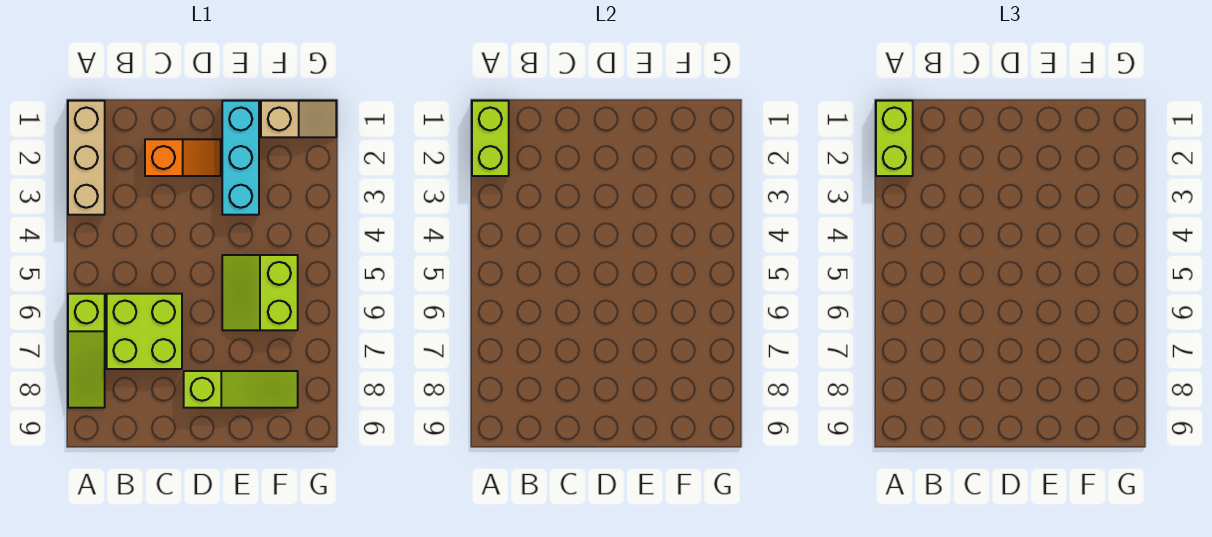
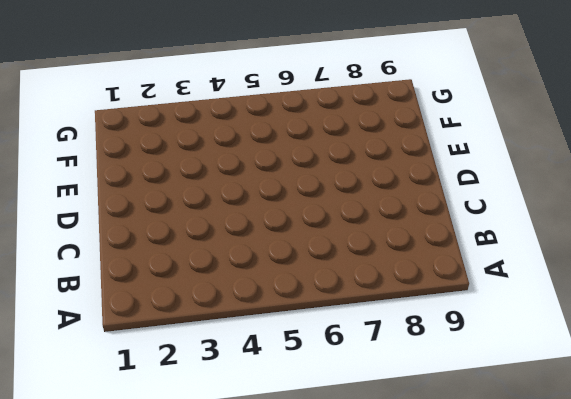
none -> tan 1x3 brick [68,101,105,215]
none -> lime 1x3 slope [68,294,105,408]

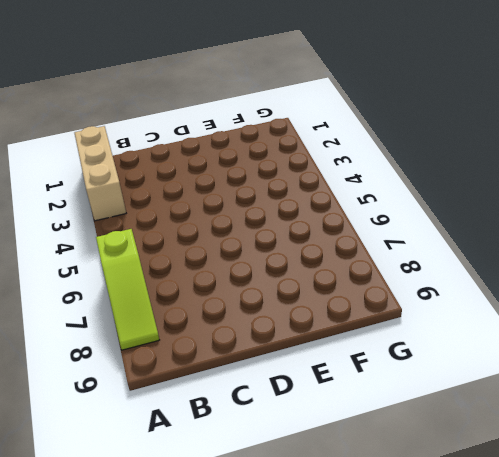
none -> lime 2x2 brick [107,294,182,369]
none -> orange 1x2 slope [145,139,221,176]

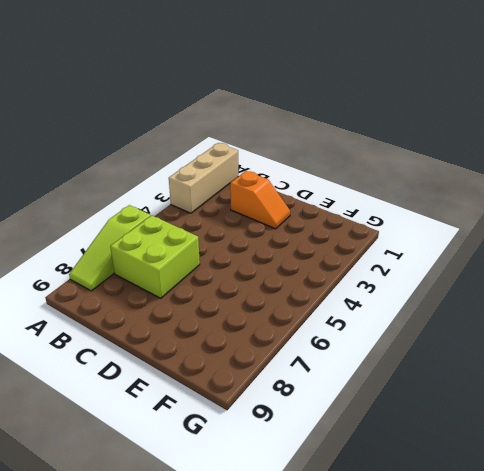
none -> lime 1x3 slope [184,371,298,408]
none -> cyan 1x3 brick [222,101,259,215]

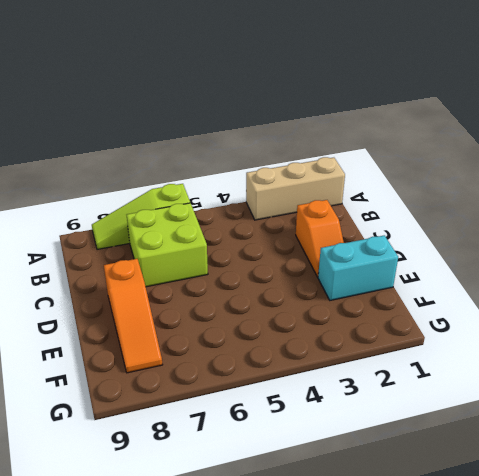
orange 1x3 slope [104,259,163,373] -> lime 1x3 slope [184,371,298,408]
cyan 1x2 brick [318,235,398,300] -> cyan 1x3 brick [222,101,259,215]
none -> lime 2x2 slope [222,255,298,330]
none -> tan 1x2 slope [261,101,336,137]

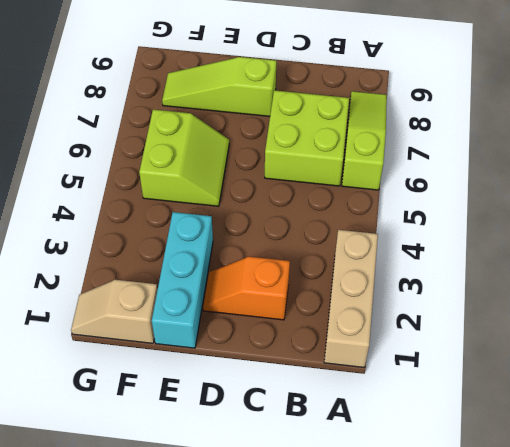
none -> lime 1x2 brick [472,101,509,176]
none -> lime 1x2 brick [876,101,913,176]

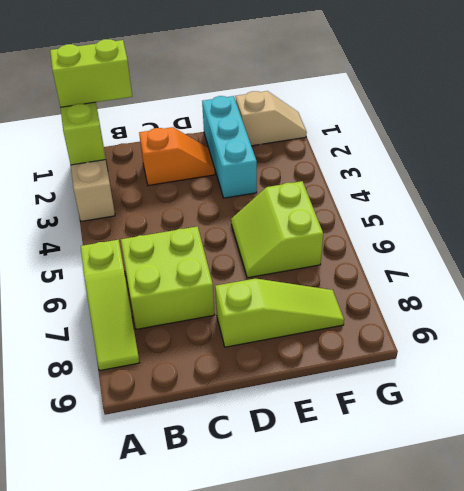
lime 1x2 brick [50,39,132,107] -> lime 1x2 brick turned to [876,101,913,176]

